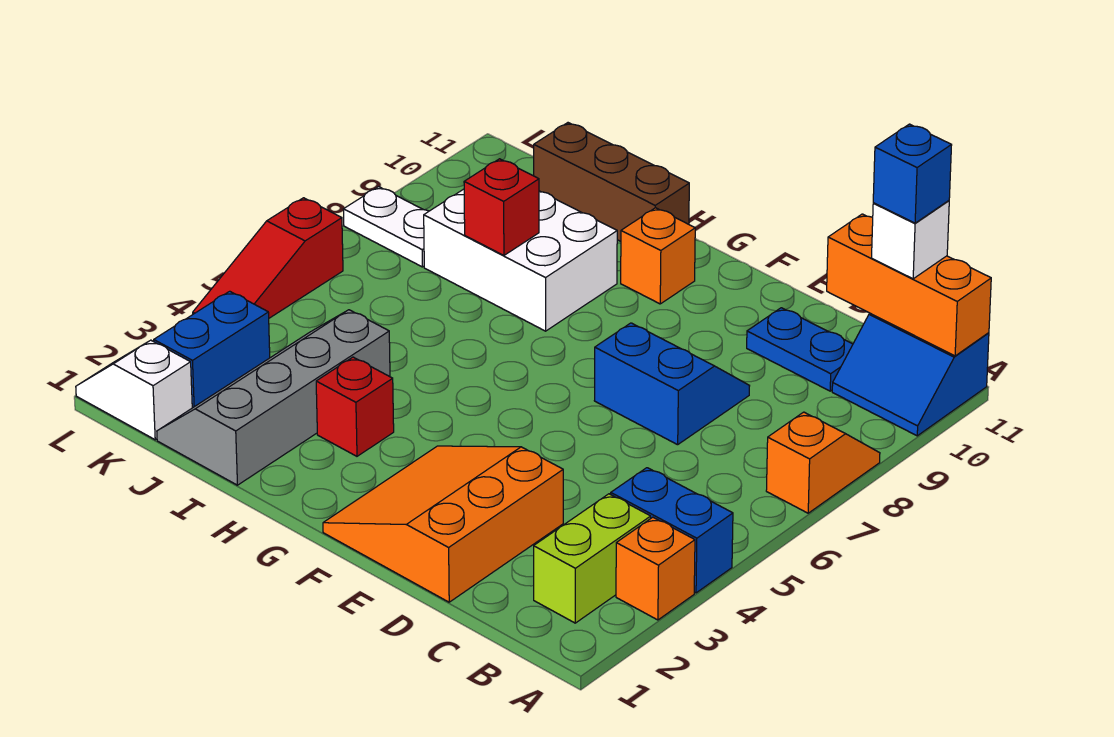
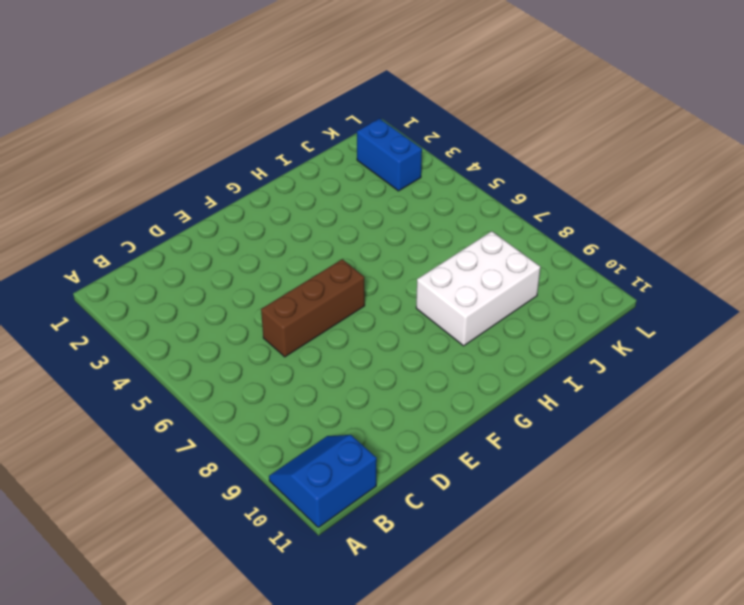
brown 1x3 brick [261,259,365,357] -> brown 1x3 brick moved to [534,123,689,241]
none -> orange 1x1 brick [616,517,695,620]
none -> blue 1x2 brick [611,468,733,593]
none -> orange 1x2 slope [766,412,880,513]

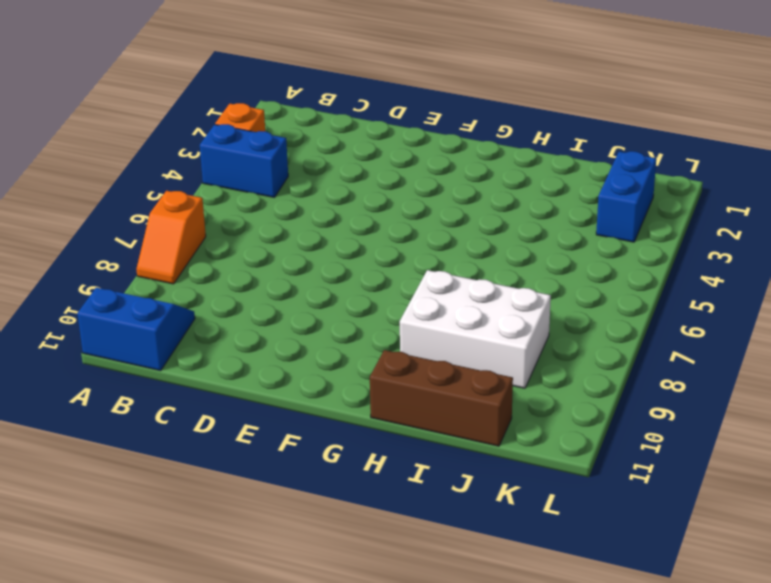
none -> lime 1x2 brick [534,494,651,623]
none -> blue 1x2 plate [747,308,853,391]
none -> orange 3x3 slope [323,446,563,602]

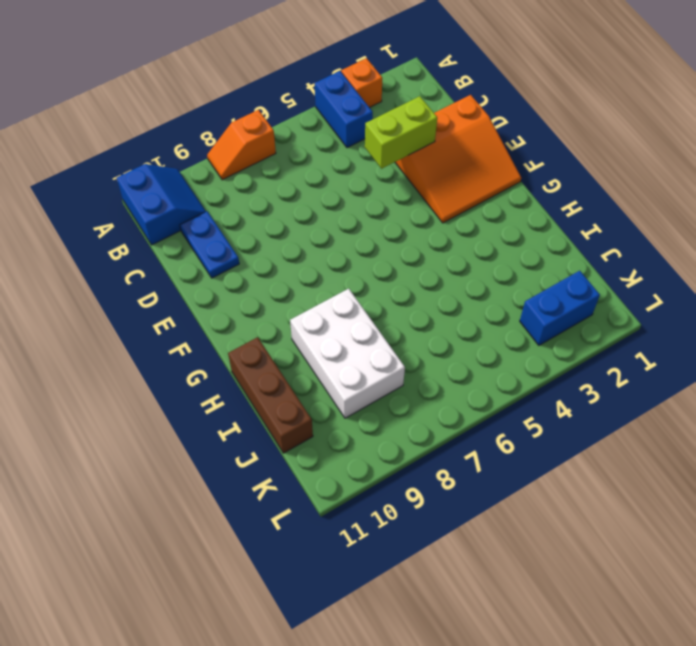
lime 1x2 brick [365,96,437,169] -> lime 1x2 brick moved to [534,494,651,623]
none -> blue 2x2 slope [594,323,749,445]
none -> orange 1x1 brick [621,208,695,304]
none -> red 1x1 brick [316,357,394,456]

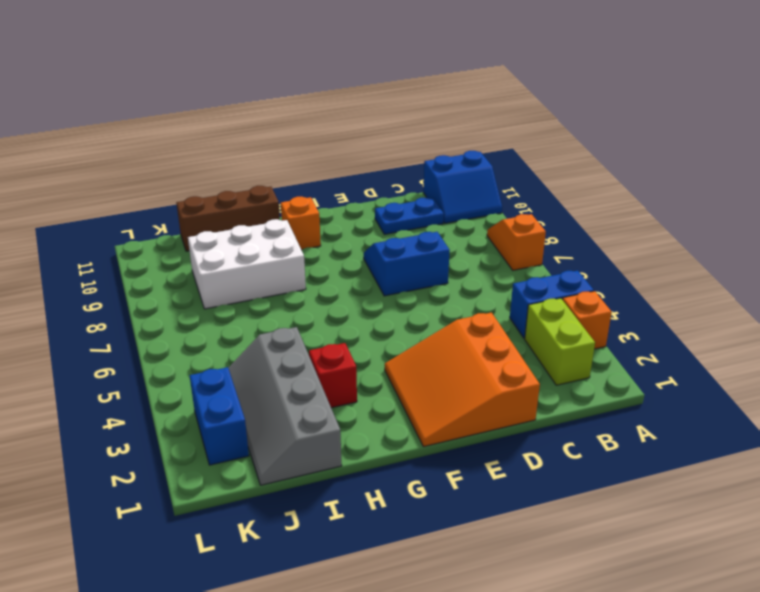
none -> white 1x2 slope [76,340,192,440]
none -> white 1x2 plate [343,187,429,267]
none -> red 1x3 slope [193,198,343,318]

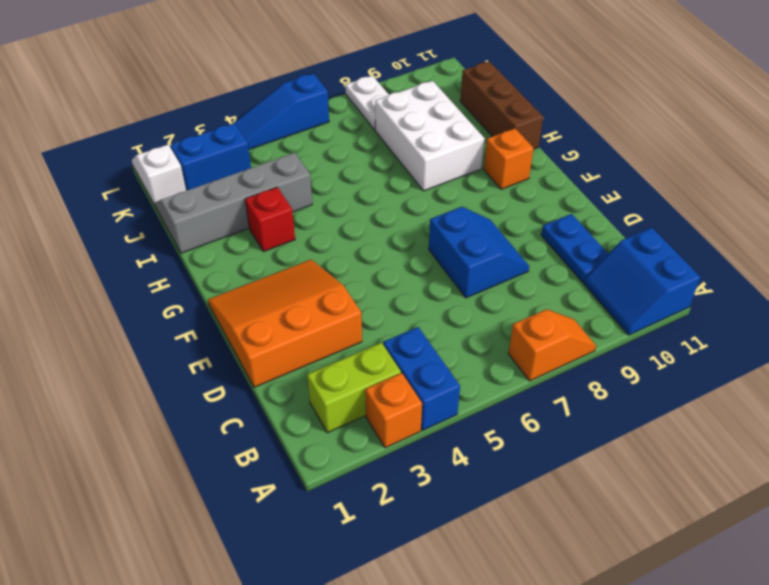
blue 1x3 slope [234,74,329,149] -> red 1x3 slope [193,198,343,318]
none -> orange 1x3 brick [827,214,991,356]
none -> red 1x1 brick [464,159,539,255]
none -> white 1x1 brick [872,201,949,279]

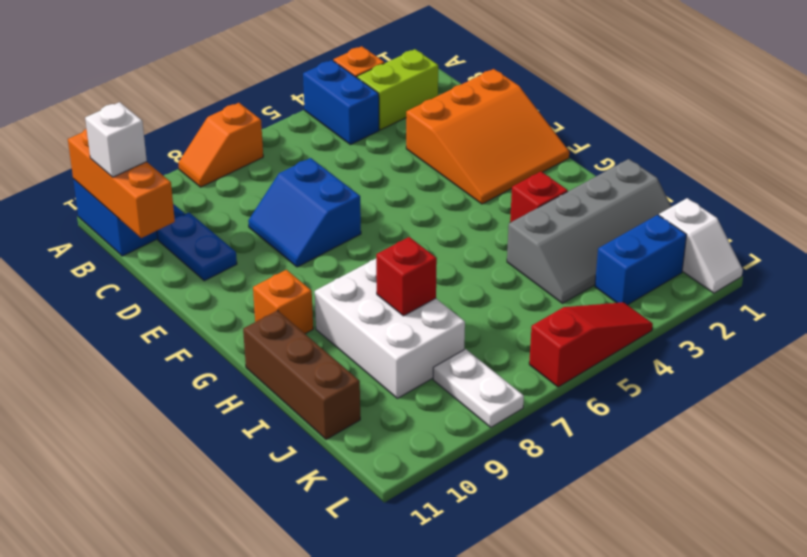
none -> blue 1x1 brick [873,124,952,223]

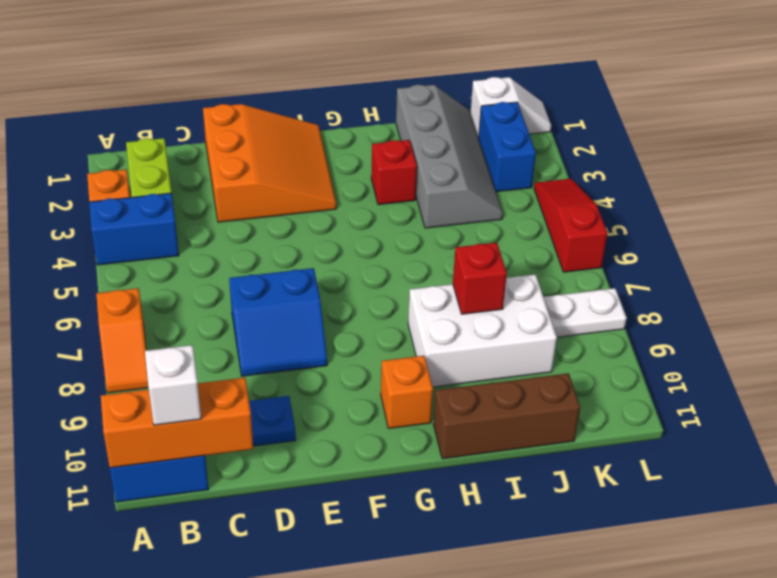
none -> blue 1x1 brick [873,124,952,223]

